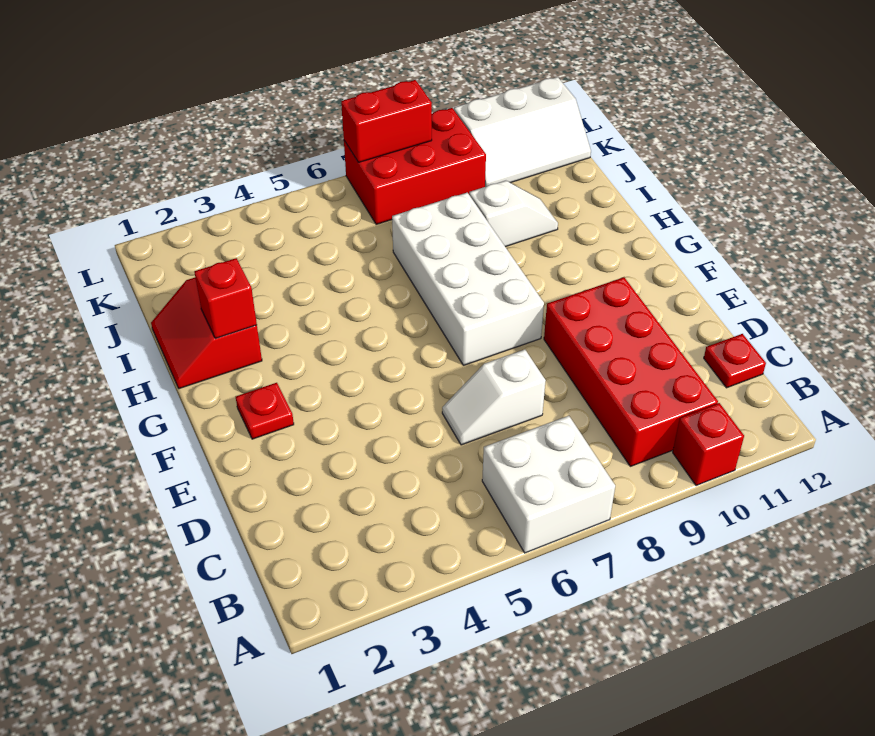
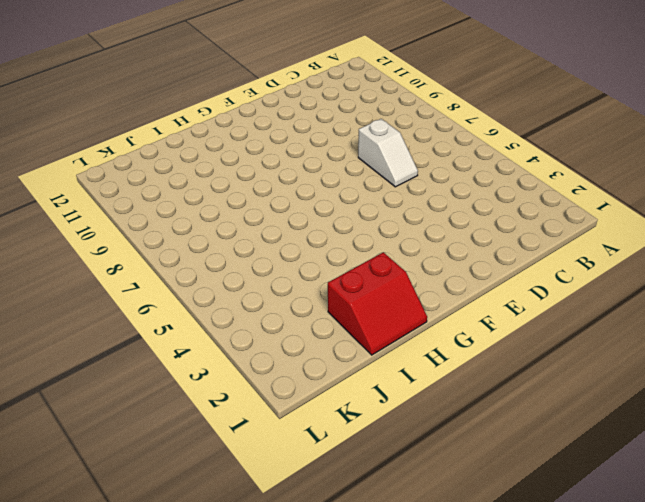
none -> white 2x2 brick [482,416,615,553]
none -> red 1x1 brick [673,403,744,486]
none -> red 2x4 brick [544,277,718,466]

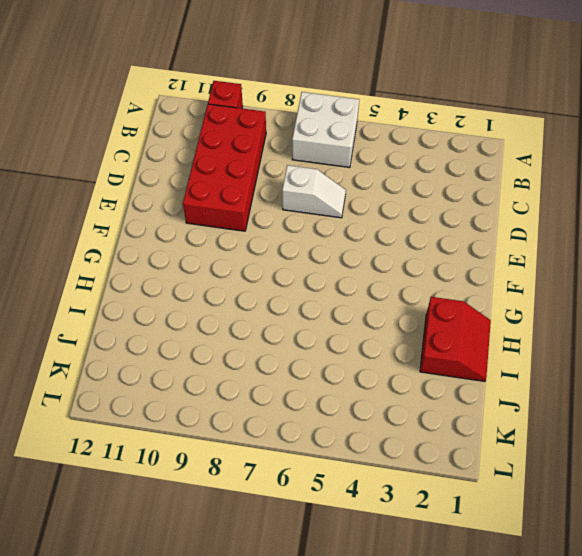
none -> red 1x1 plate [704,334,766,388]
none -> red 1x1 plate [236,383,294,439]
none -> white 2x4 brick [392,193,544,365]

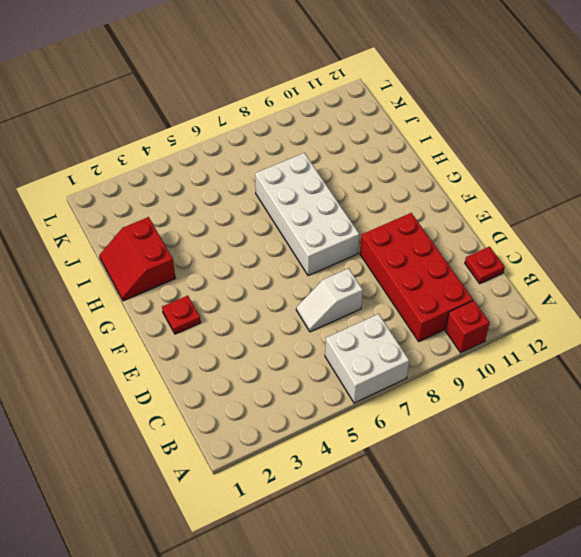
none -> white 1x2 slope [469,181,558,247]
none -> red 2x3 brick [344,108,486,224]
none -> white 2x3 slope [454,77,591,187]

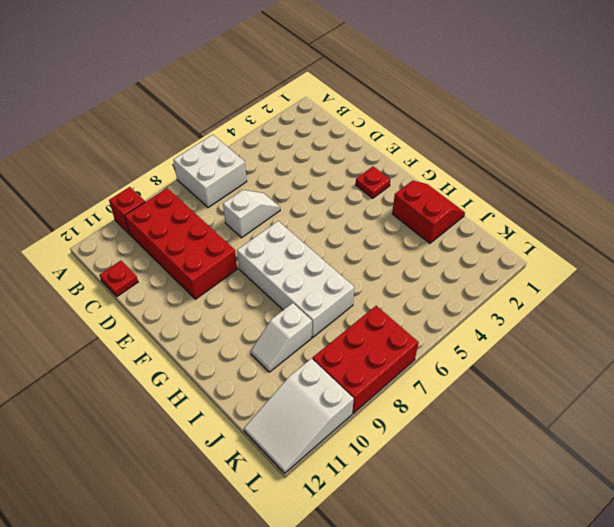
white 2x3 slope [244,358,354,473] -> white 2x3 slope turned to [454,77,591,187]
none -> red 1x1 brick [194,258,257,338]
none -> red 1x2 brick [341,80,432,162]

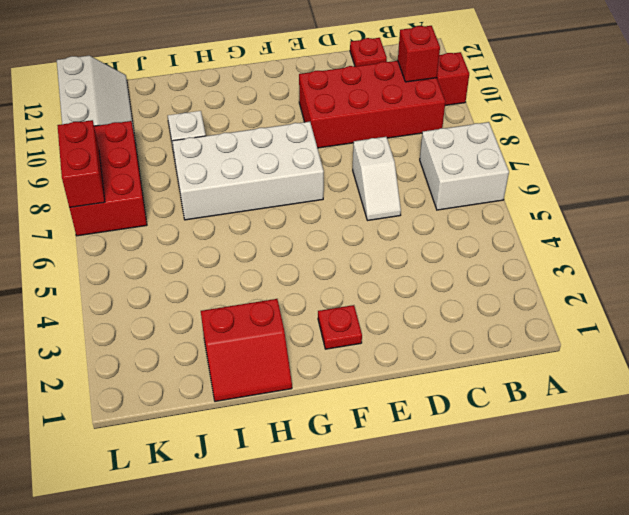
red 1x1 brick [398,26,440,82] -> red 1x1 brick moved to [194,258,257,338]

